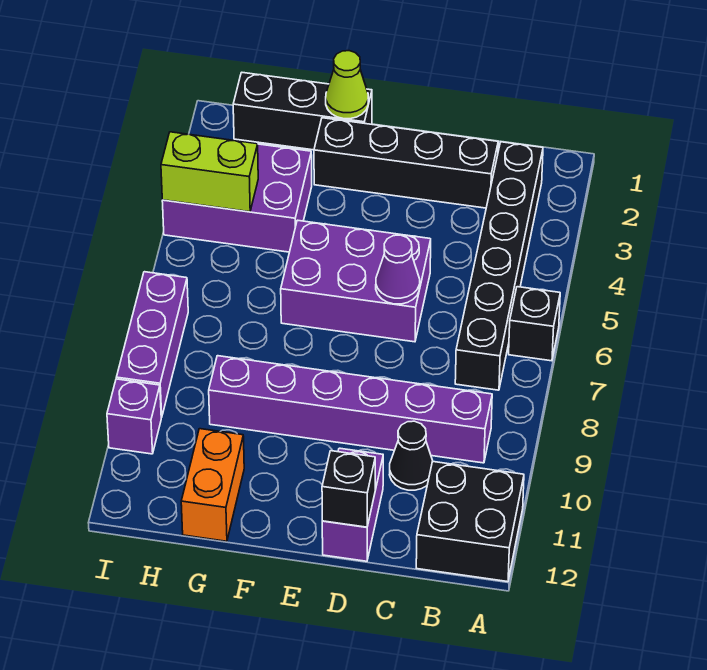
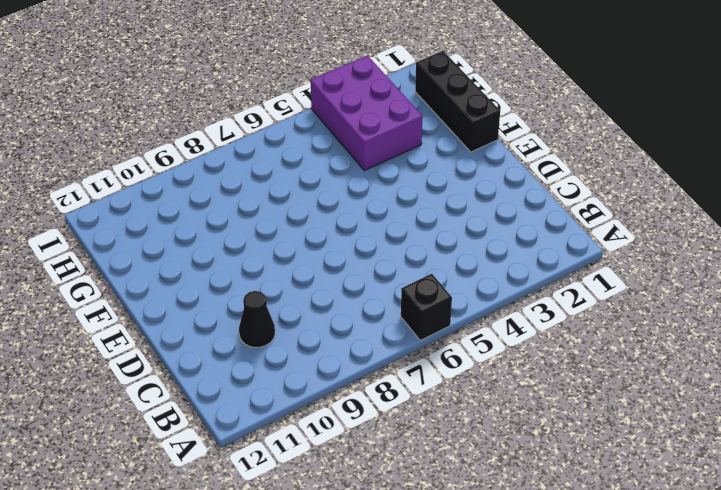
none -> black 2x2 brick [416,461,524,582]
none -> black 1x6 brick [455,142,543,390]
none -> purple 1x6 brick [209,356,492,463]

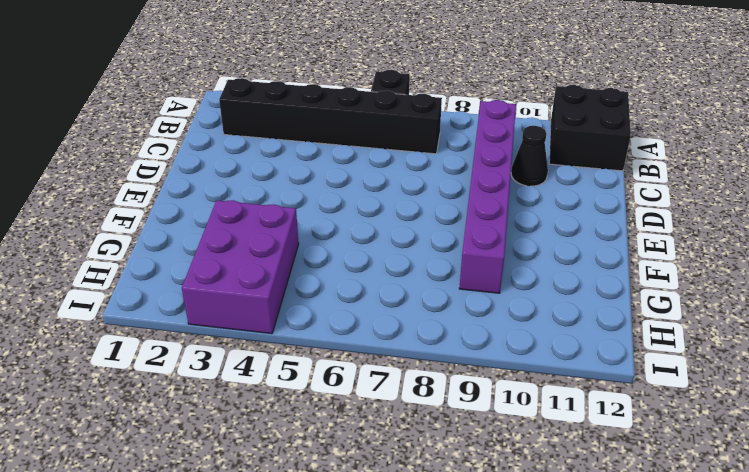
none -> black 1x4 brick [314,118,498,208]
none -> purple 2x3 brick [281,220,431,342]
none -> purple 1x2 brick [322,448,383,561]

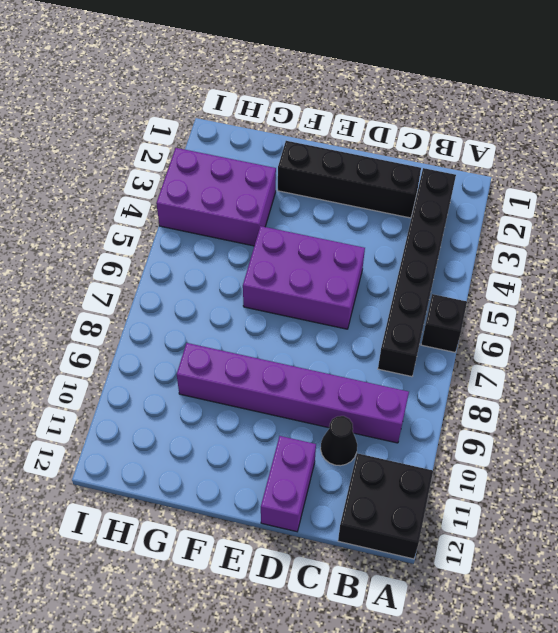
none -> black 1x3 brick [233,73,372,150]
none -> orange 1x2 brick [181,429,244,541]
none -> purple 1x3 brick [116,272,188,417]

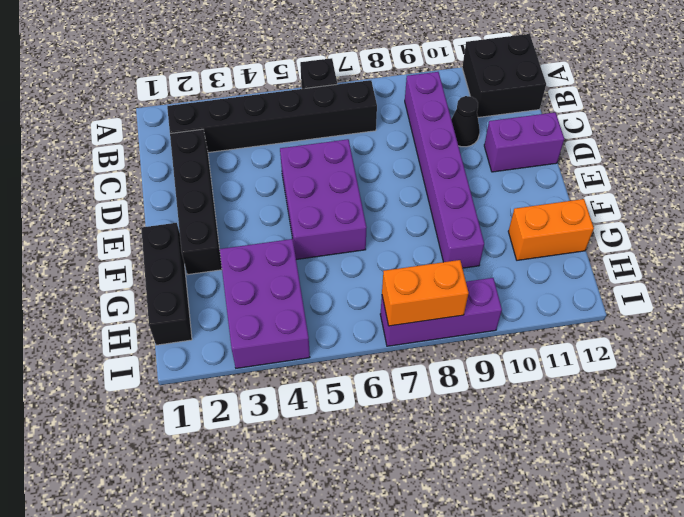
orange 1x2 brick [382,260,469,326] -> none
none -> purple 1x1 brick [107,379,161,454]
none -> purple 1x1 cone [376,235,420,304]
none -> black 1x1 brick [322,451,375,527]

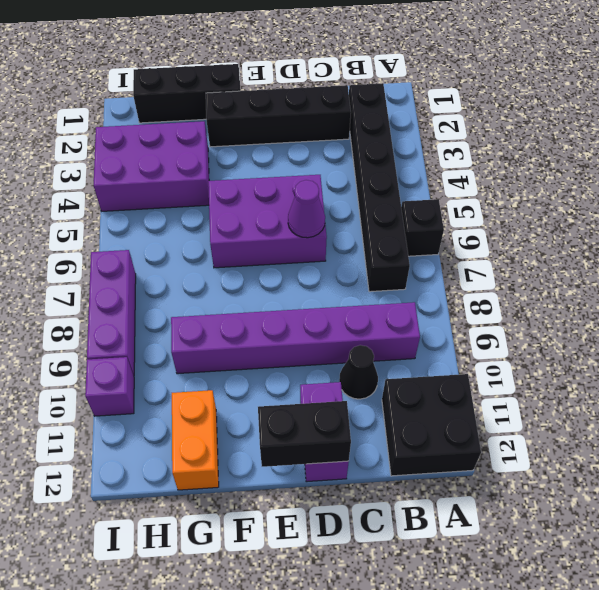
black 1x2 brick [258,401,351,467] -> black 1x1 brick [322,451,375,527]
none -> lime 1x1 cone [326,51,368,119]
none -> lime 1x2 brick [161,132,258,212]

